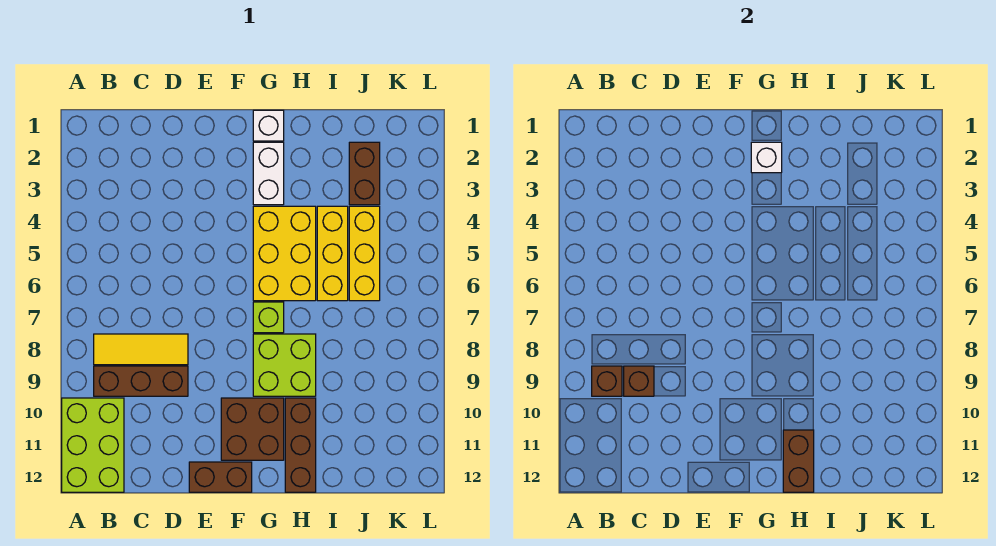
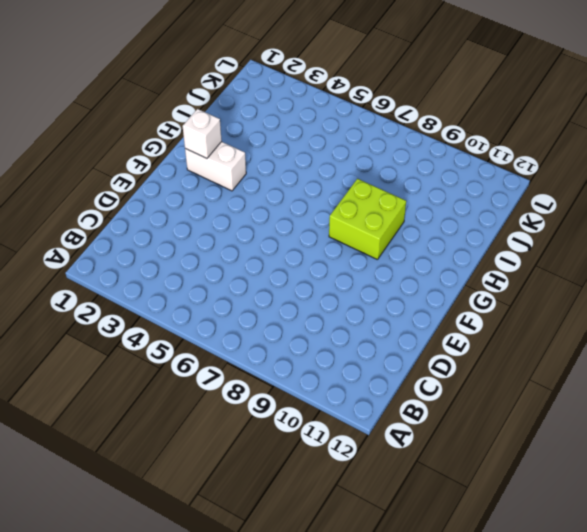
none -> lime 2x3 brick [62,398,124,492]
none -> yellow 1x3 tile [94,334,188,365]
none -> brown 1x3 brick [94,366,188,396]

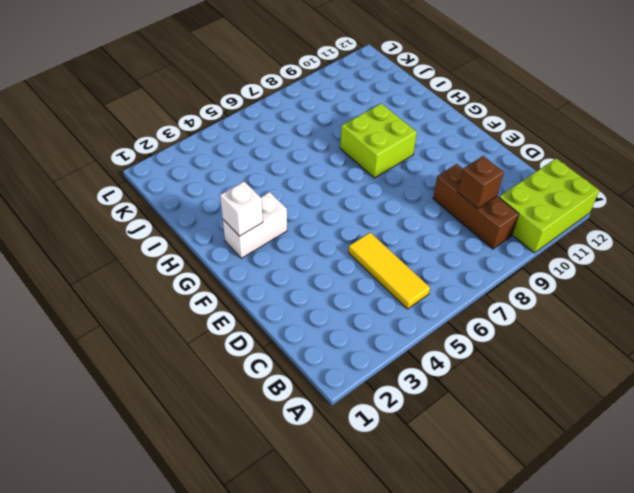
yellow 1x3 tile [348,233,430,309] -> yellow 1x3 tile moved to [94,334,188,365]
none -> brown 1x2 brick [189,462,252,492]
none -> brown 2x2 brick [221,398,284,460]
none -> white 1x1 brick [253,110,284,141]

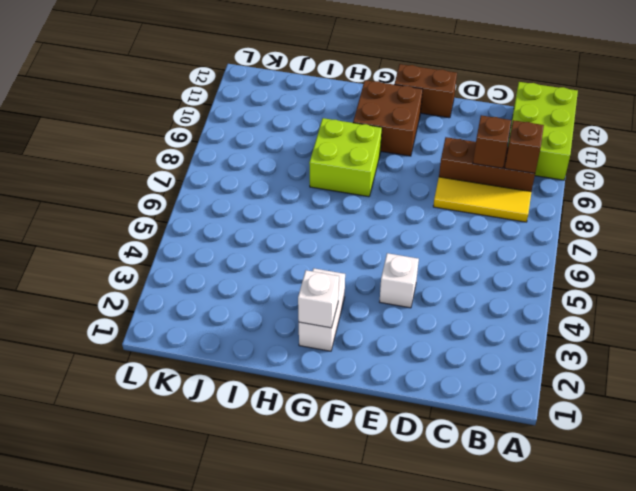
white 1x1 brick [380,253,419,308] -> white 1x1 brick moved to [253,110,284,141]
none -> yellow 2x3 brick [253,206,316,301]
none -> lime 1x1 brick [253,302,284,333]
none -> brown 1x3 brick [285,398,316,492]

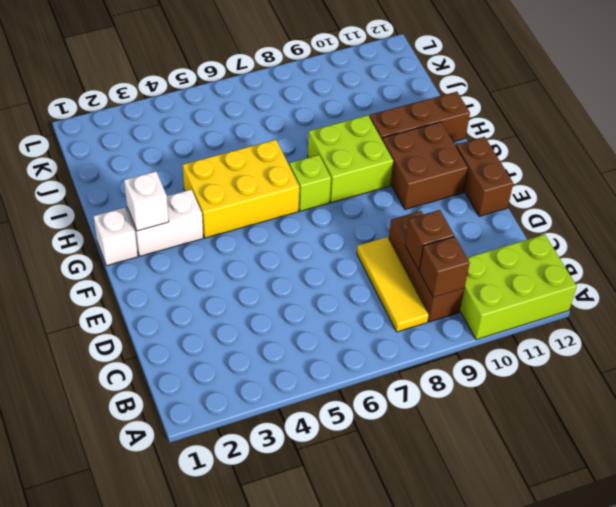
none -> yellow 1x3 brick [317,206,348,301]
none -> brown 1x2 brick [349,142,380,205]
none -> yellow 1x3 brick [349,206,380,301]

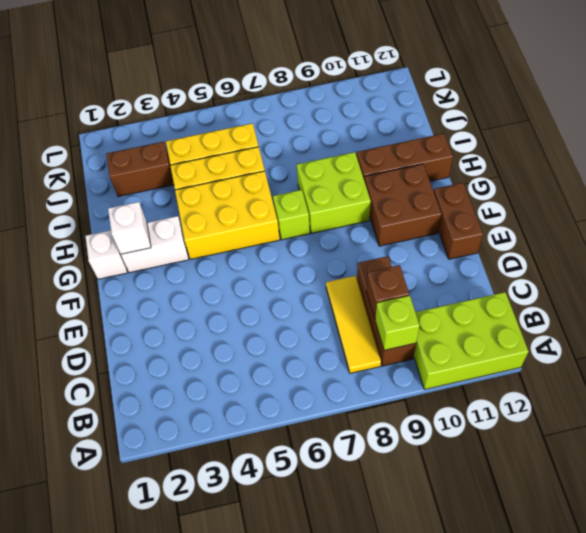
lime 1x1 brick [375,296,420,350] -> brown 1x1 brick [592,366,622,396]
none -> brown 1x2 brick [783,430,814,492]

